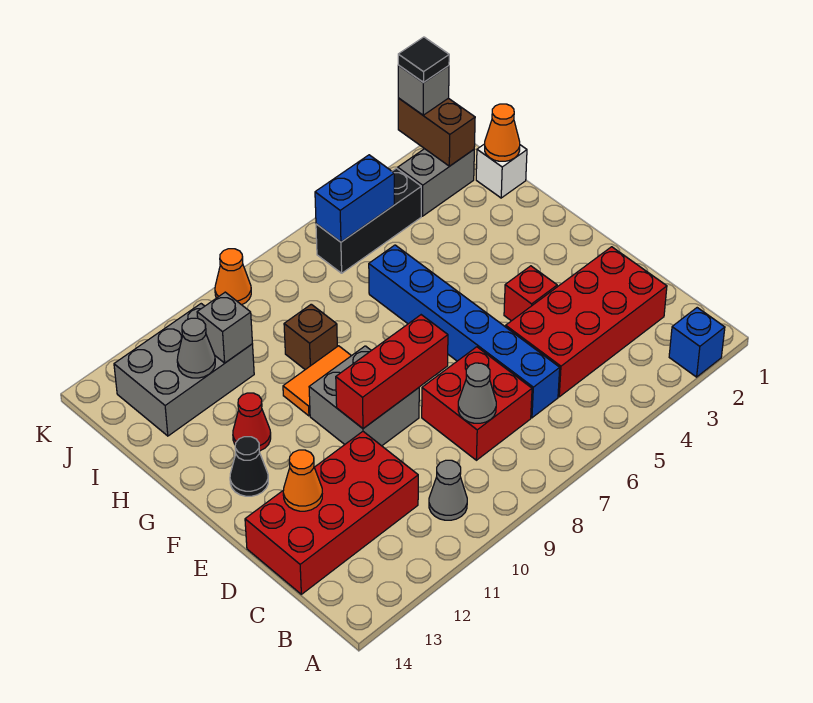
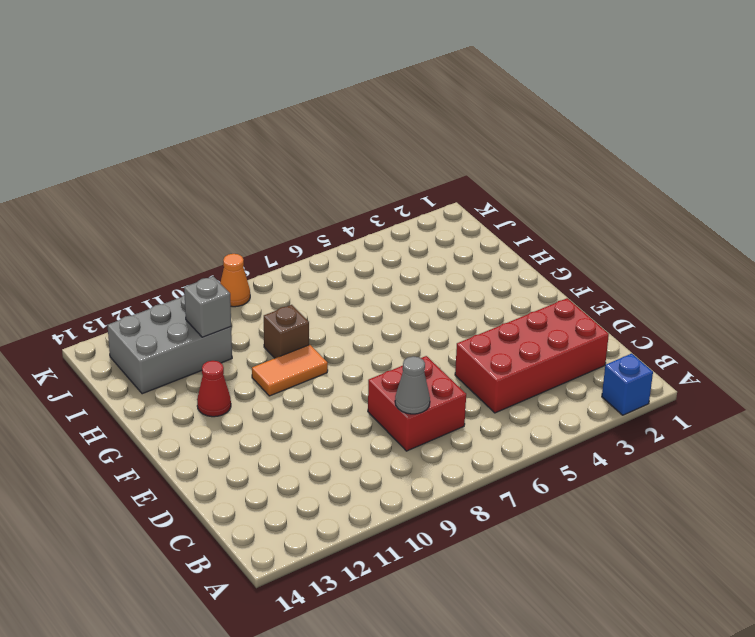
none -> grey 1x1 cone [429,460,467,520]
none -> blue 1x6 brick [369,245,560,418]
none -> red 2x4 brick [245,432,418,594]

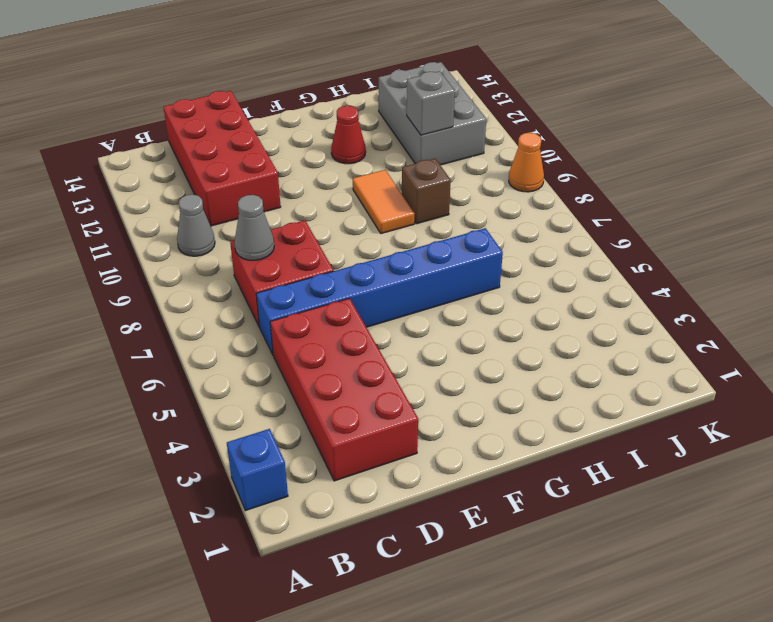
none -> red 1x1 brick [504,266,557,321]
none -> grey 2x2 brick [309,346,419,446]
none -> black 1x1 cone [230,437,268,496]

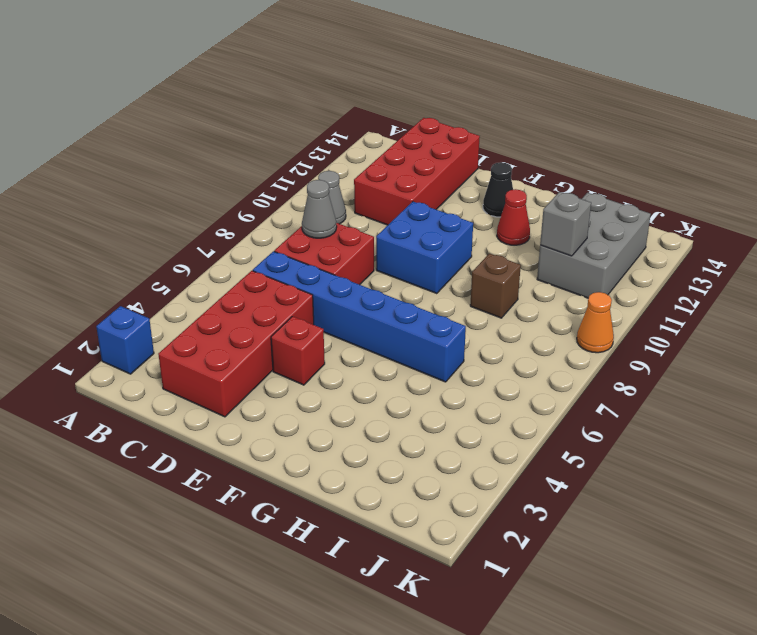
blue 2x2 brick [376,202,473,294] -> grey 2x2 brick [309,346,419,446]
none -> orange 1x2 tile [283,346,351,416]
none -> white 1x1 brick [476,144,527,198]
none -> grey 1x2 brick [398,149,474,216]

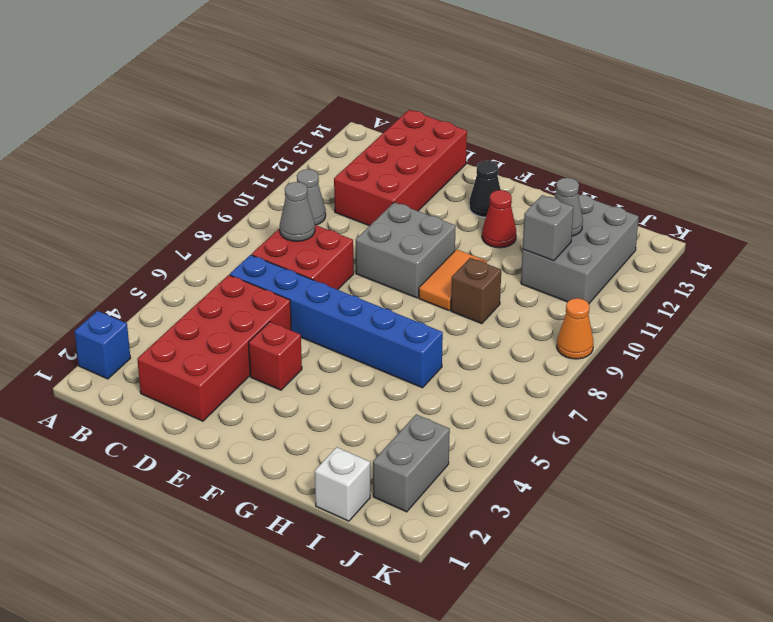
none -> black 1x3 brick [316,168,421,273]
none -> orange 1x1 cone [283,450,322,511]
none -> red 1x3 brick [336,315,448,428]

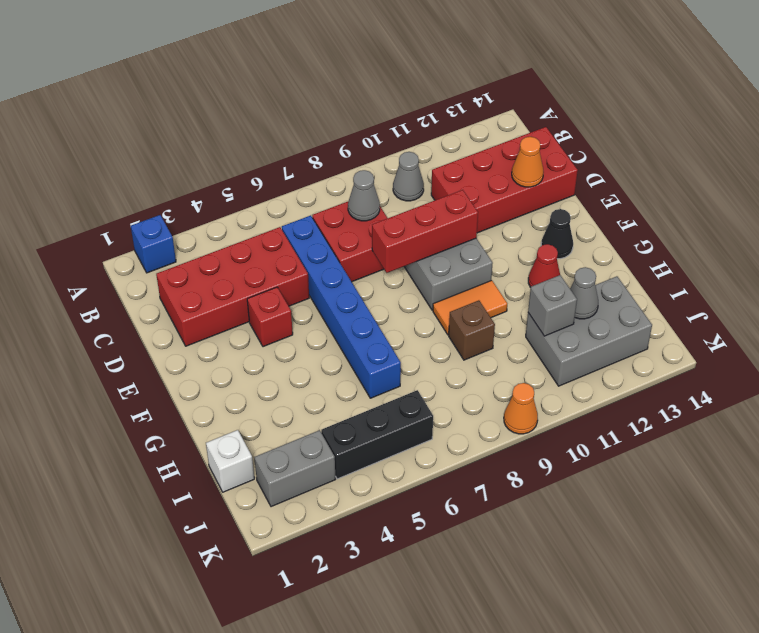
none -> orange 1x1 cone [485,104,520,161]
none -> brown 1x2 brick [398,98,475,166]
none -> blue 1x2 brick [315,155,394,242]

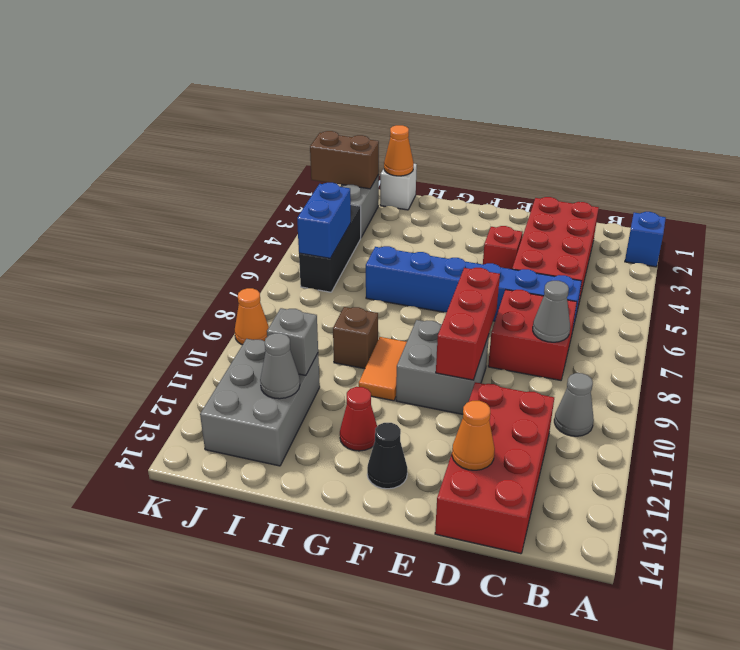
none -> grey 1x1 brick [398,65,449,115]
none -> black 1x1 tile [398,37,449,83]

